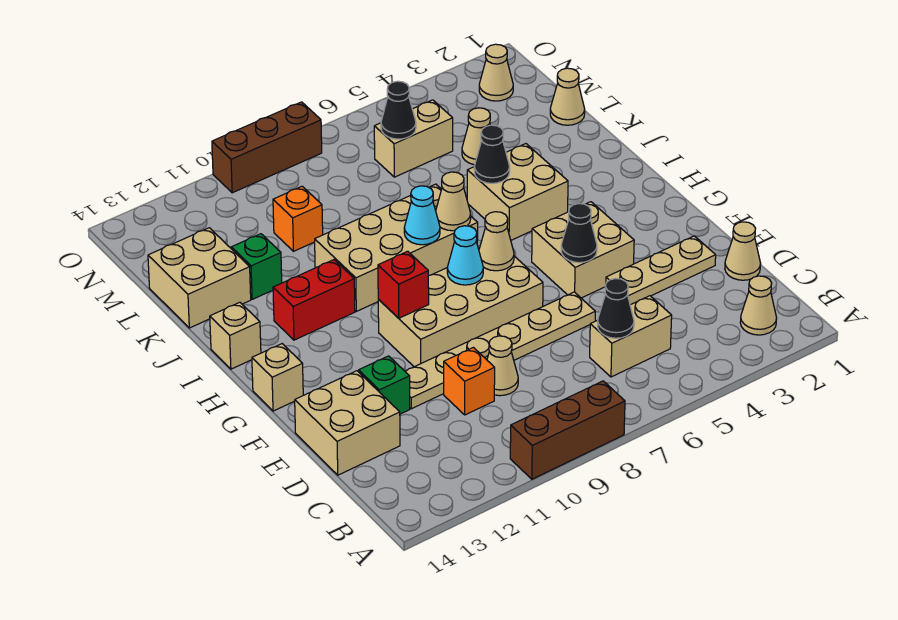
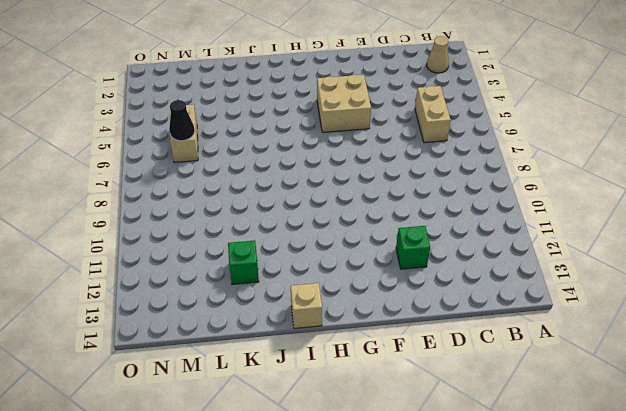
none -> brown 1x3 brick [510,381,625,479]
none -> tan 1x1 cone [725,222,761,280]
none -> tan 1x1 cone [487,336,518,396]
none -> orange 1x1 brick [444,348,495,415]

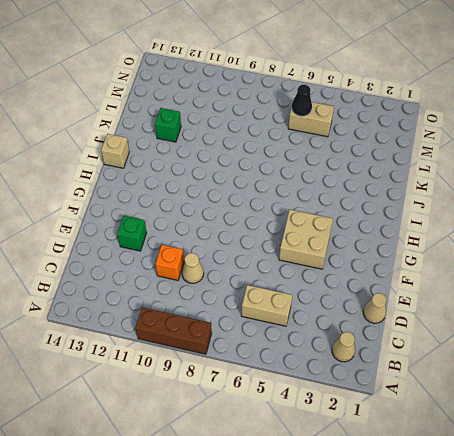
none -> tan 2x2 brick [295,371,400,475]
none -> tan 1x3 plate [606,236,716,305]
none -> tan 1x6 plate [405,292,595,409]
none -> tan 2x4 brick [378,256,543,367]

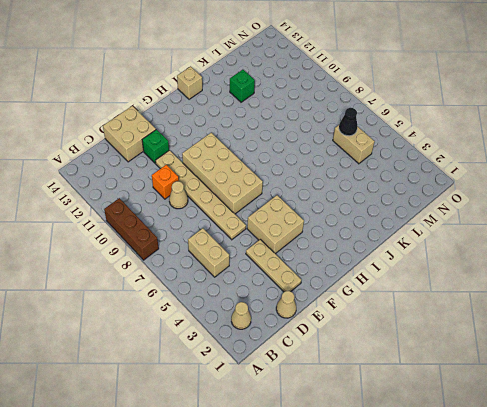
none -> tan 1x1 brick [252,344,303,411]
none -> tan 2x2 brick [467,144,568,240]
none -> tan 2x4 brick [315,184,478,311]
none -> red 1x2 brick [273,260,355,340]

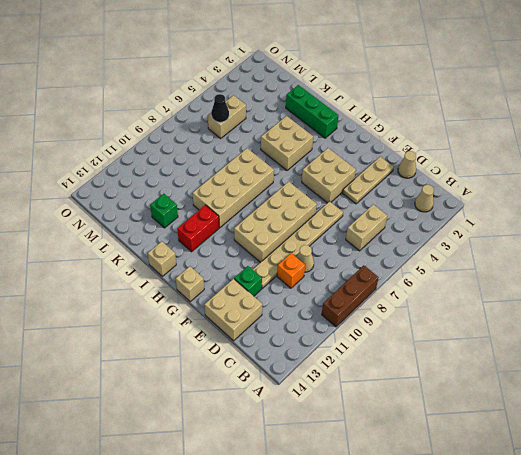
green 1x3 brick [286,85,339,138] -> none
none -> tan 2x2 brick [148,228,251,328]
none -> tan 1x1 cone [550,68,585,125]
none -> tan 1x1 cone [462,108,490,165]
none -> orange 1x1 brick [273,186,323,251]

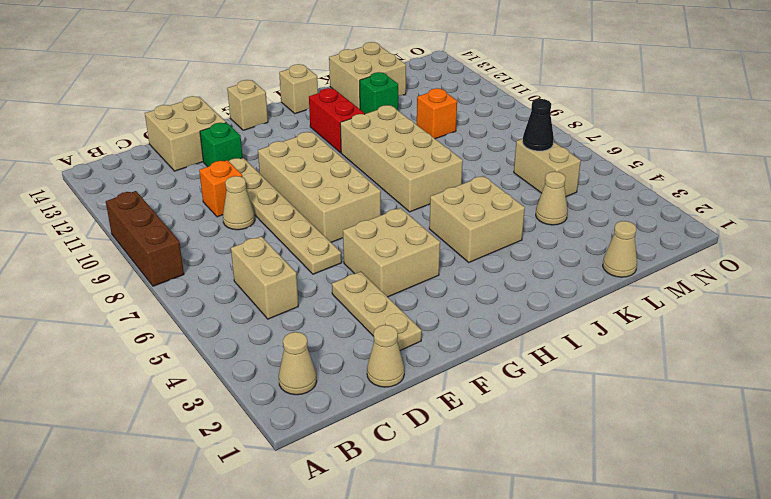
none -> tan 1x1 cone [479,44,513,101]
none -> brown 1x3 brick [212,102,322,193]
none -> black 1x1 cone [598,279,634,338]
none -> black 1x1 cone [561,204,597,263]

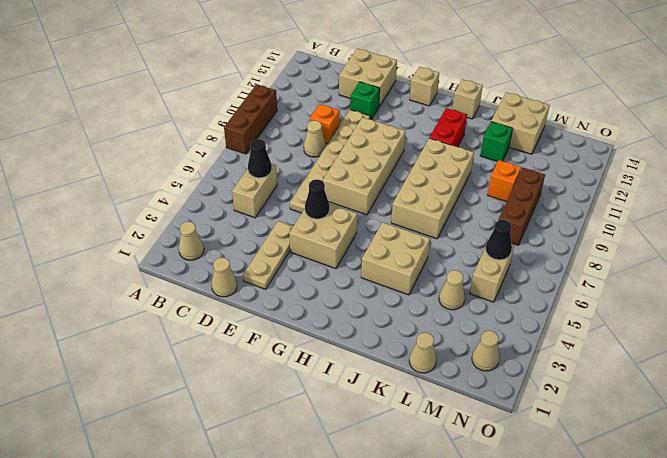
brown 1x3 brick [499,167,545,245] -> brown 1x3 brick moved to [212,102,322,193]
none -> tan 1x1 cone [479,212,514,271]
none -> cyan 1x1 cone [447,226,483,285]
none -> red 1x1 brick [378,251,429,318]
none -> tan 1x1 cone [436,172,471,231]

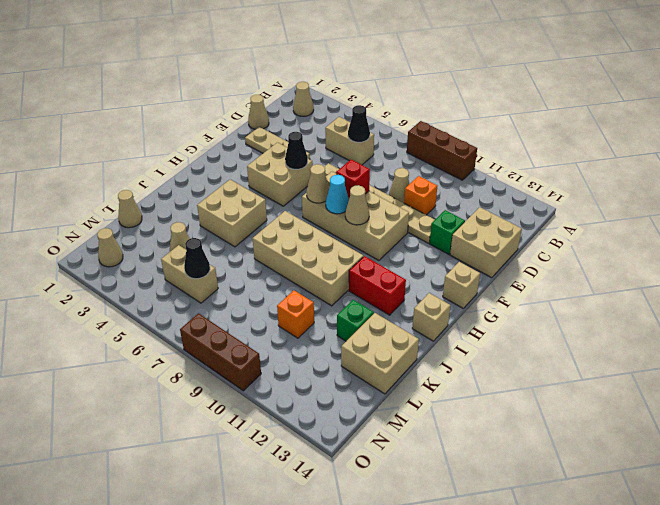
red 1x1 brick [336,160,370,198] -> red 1x1 brick moved to [378,251,429,318]
tan 1x1 cone [345,185,369,225] -> tan 1x1 cone moved to [436,172,471,231]
none -> cyan 1x1 cone [404,186,440,245]
none -> black 1x1 cone [474,125,510,183]

